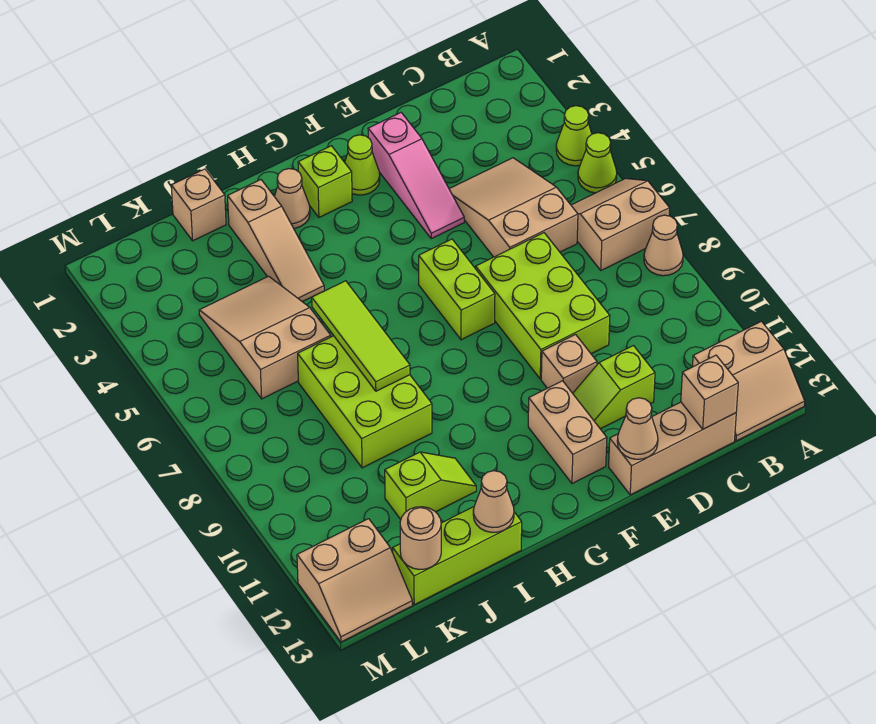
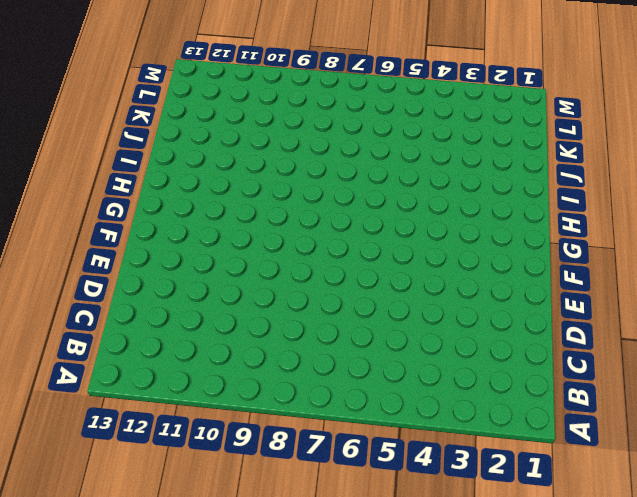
none -> lime 1x1 cone [556,106,592,166]
none -> lime 1x1 cone [578,133,617,193]
none -> tan 2x2 slope [571,179,670,270]

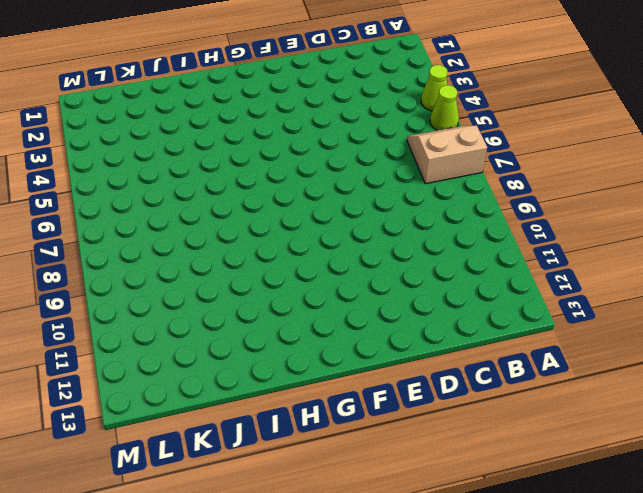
none -> tan 1x1 cone [644,215,683,276]
none -> tan 2x2 slope [693,321,805,441]
none -> tan 2x3 slope [449,158,578,257]

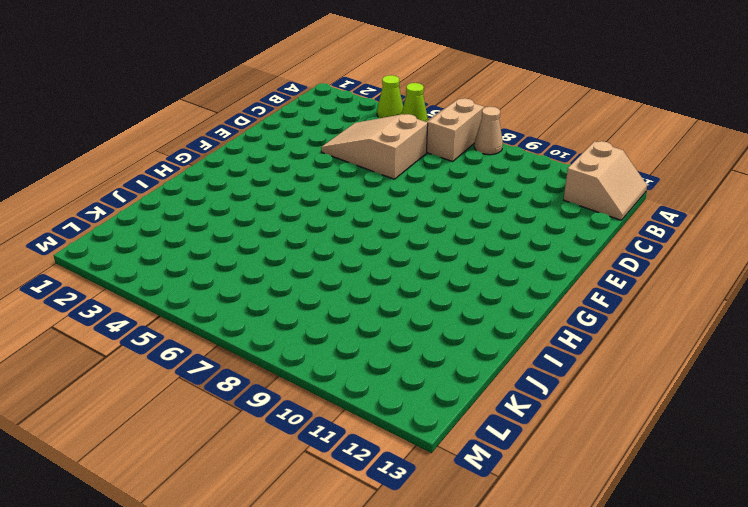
none -> tan 1x3 brick [609,402,736,495]
none -> lime 2x3 brick [476,233,610,379]
none -> lime 1x2 slope [573,346,655,429]

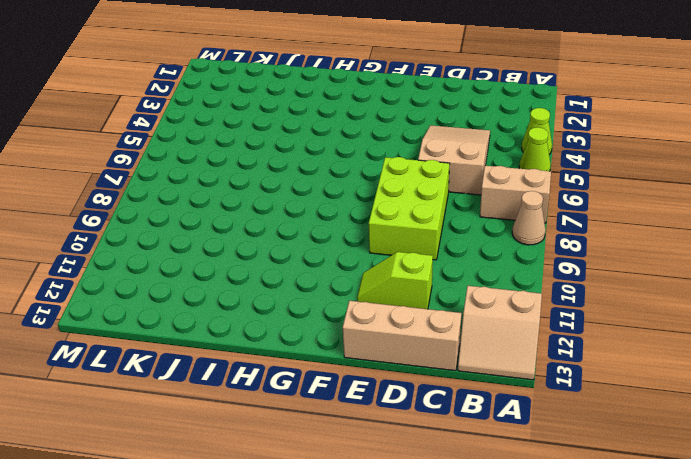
none -> pink 1x3 slope [368,113,464,239]
none -> tan 1x1 brick [541,335,597,393]
none -> lime 1x1 cone [345,135,380,195]

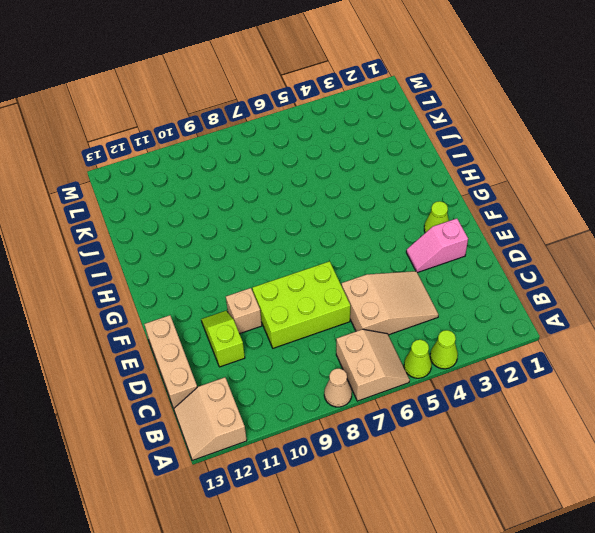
pink 1x2 slope [406,219,468,273] -> pink 1x3 slope [368,113,464,239]
none -> lime 1x2 brick [419,239,495,340]
none -> tan 1x2 brick [528,381,607,484]
none -> lime 1x1 brick [298,146,352,217]

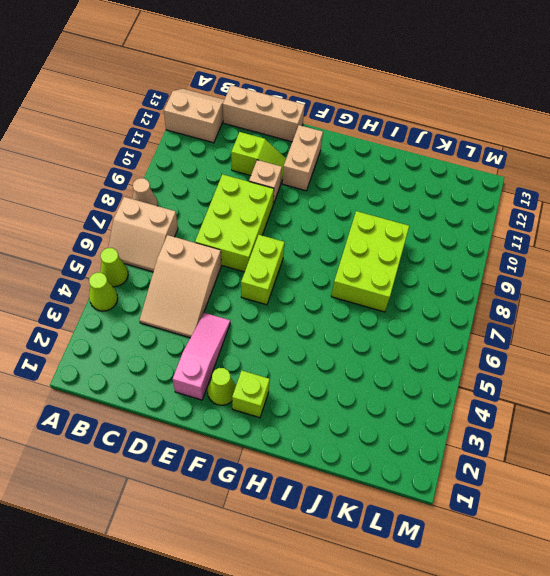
none -> tan 1x1 cone [274,169,310,228]
none -> tan 1x3 slope [228,180,324,302]
none -> lime 1x2 slope [385,452,476,519]

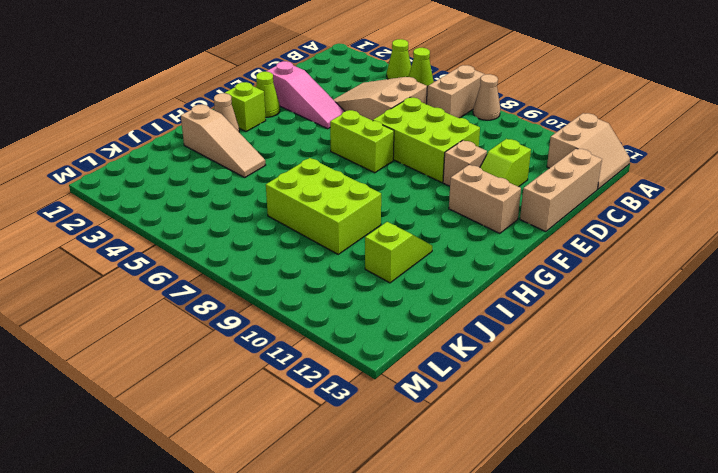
none -> lime 1x3 brick [393,507,522,605]
none -> tan 1x1 brick [171,169,226,241]
none -> tan 2x3 slope [199,276,331,399]

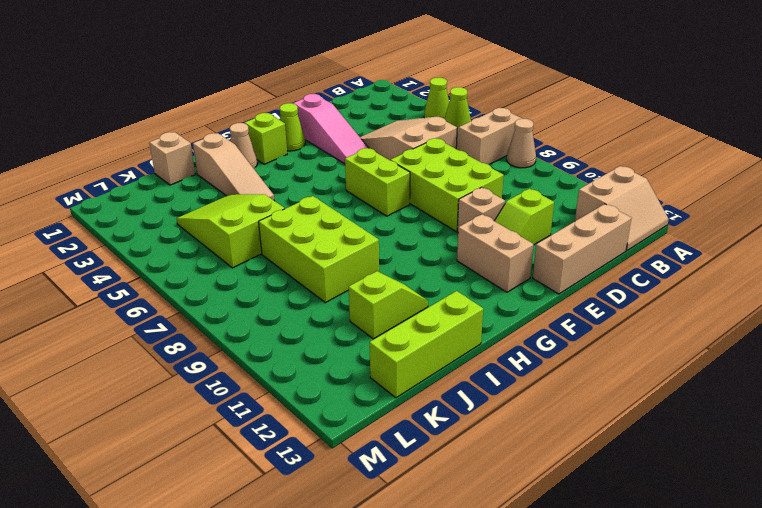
lime 2x3 slope [176,194,285,268] -> tan 2x3 slope [199,276,331,399]
none -> tan 2x2 slope [297,519,412,642]
none -> tan 1x1 brick [681,355,738,429]
none -> tan 1x1 cone [617,398,658,459]

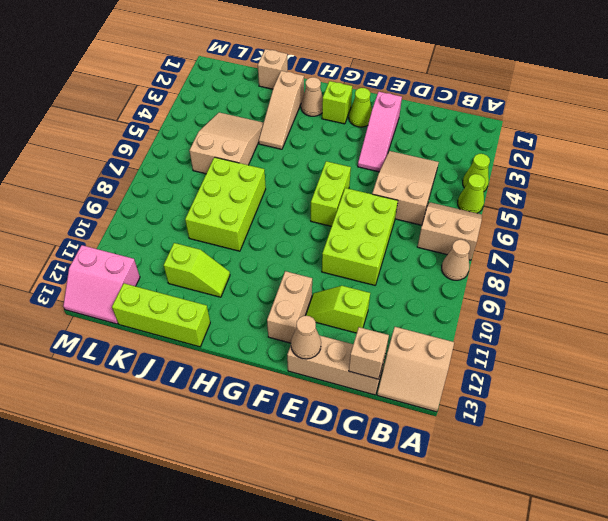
pink 2x2 slope [63,245,140,324] -> tan 2x2 slope [297,519,412,642]
none -> tan 1x1 brick [541,335,597,393]
none -> lime 1x3 tile [312,281,410,391]
none -> tan 1x1 cone [473,471,514,532]

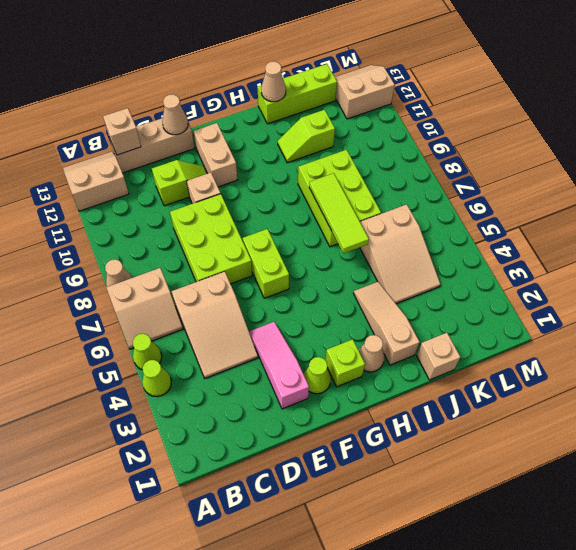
none -> tan 1x1 round brick [400,507,441,569]

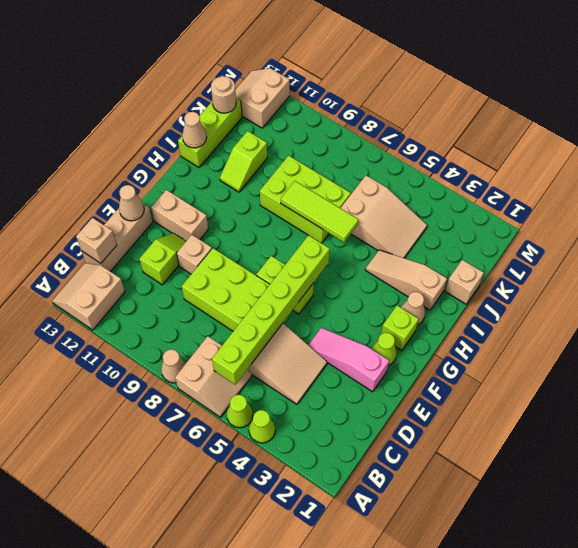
lime 1x6 brick [212,235,330,385] -> none

